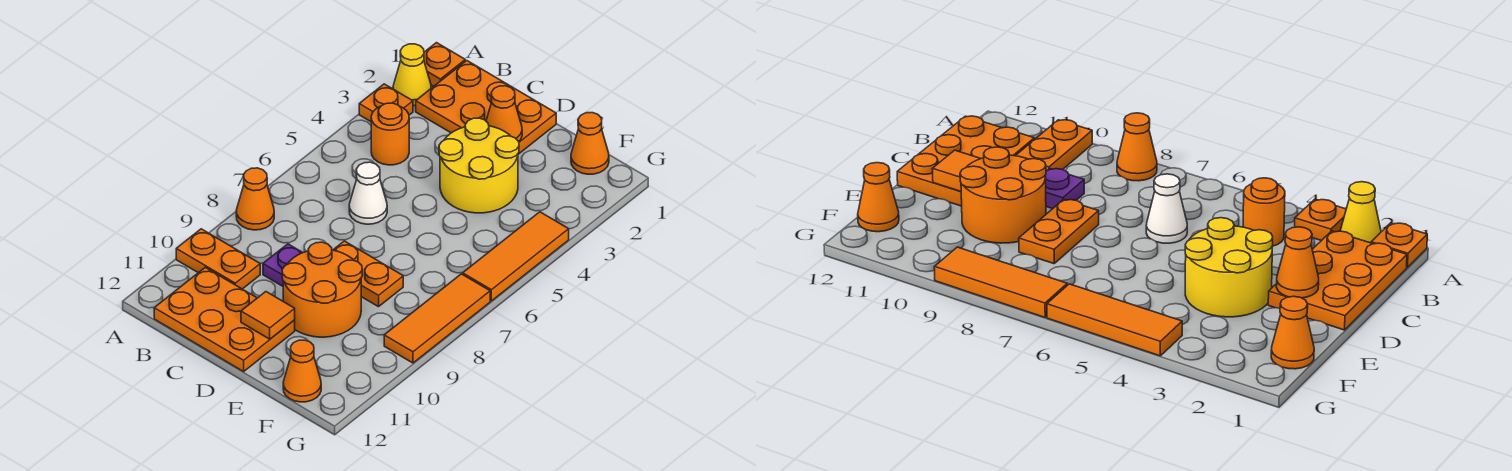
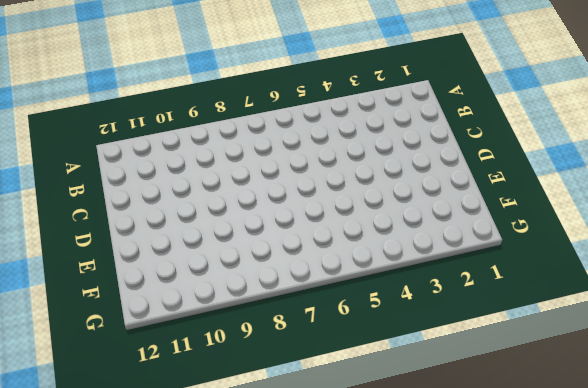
none -> orange 1x1 plate [424,43,465,86]
none -> yellow 1x1 cone [393,44,431,106]
none -> orange 1x1 plate [359,84,413,122]

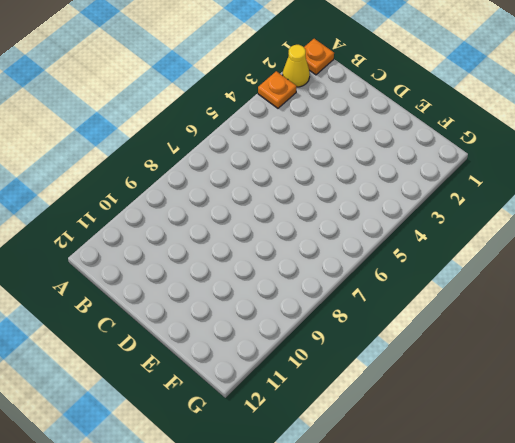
none -> orange 1x1 cone [236,168,274,230]
none -> orange 1x2 plate [176,229,260,289]
none -> orange 2x3 plate [416,61,556,154]

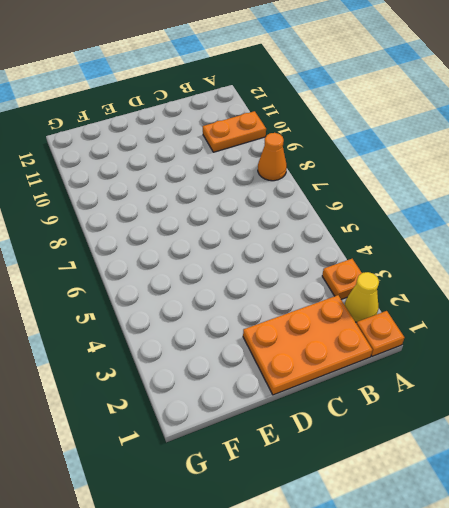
none -> orange 1x1 round brick [371,103,409,165]
none -> orange 2x3 plate [154,267,295,371]
none -> white 1x1 cone [349,162,387,224]

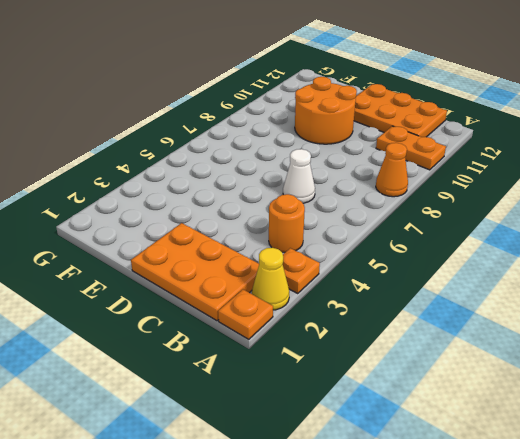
none -> purple 1x1 plate [263,244,303,286]
none -> yellow 2x2 round brick [439,118,519,213]
none -> orange 1x2 plate [333,241,403,307]

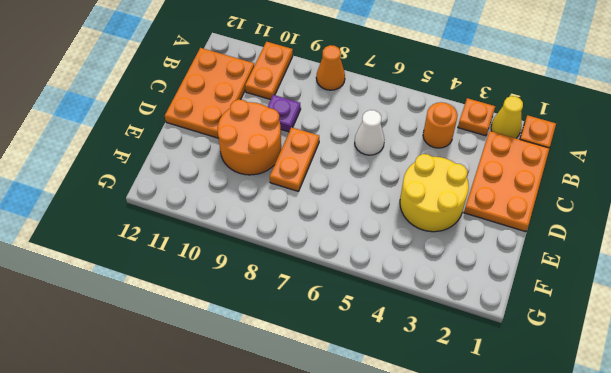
none -> orange 1x1 cone [571,113,609,174]
none -> orange 1x1 cone [283,340,321,402]
none -> orange 1x3 tile [463,212,569,301]

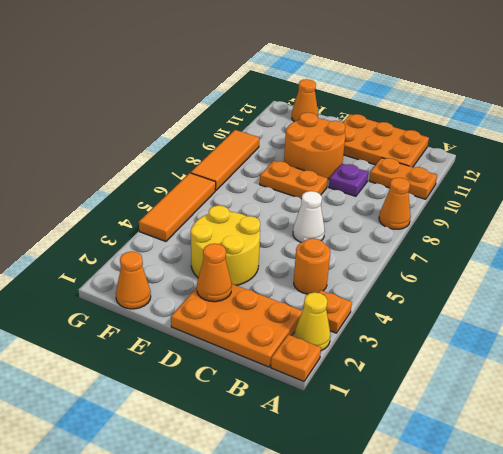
none -> orange 1x1 tile [241,292,295,339]

